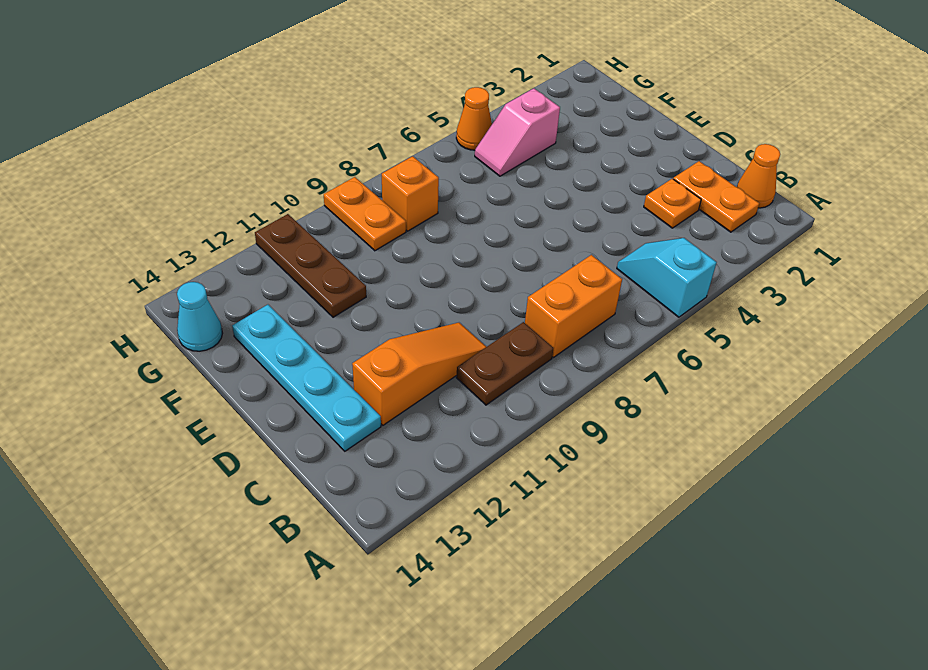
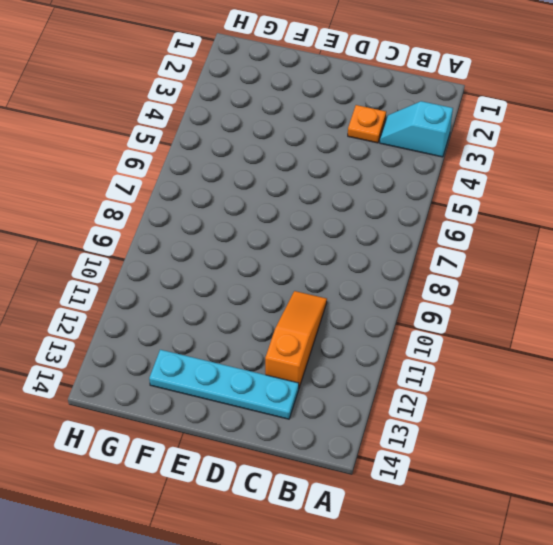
cyan 1x2 slope [380,101,453,157] -> cyan 1x2 slope moved to [617,238,717,317]
none -> orange 1x1 cone [737,144,780,208]
none -> orange 1x2 plate [673,161,759,232]
none -> orange 1x2 brick [525,255,622,357]

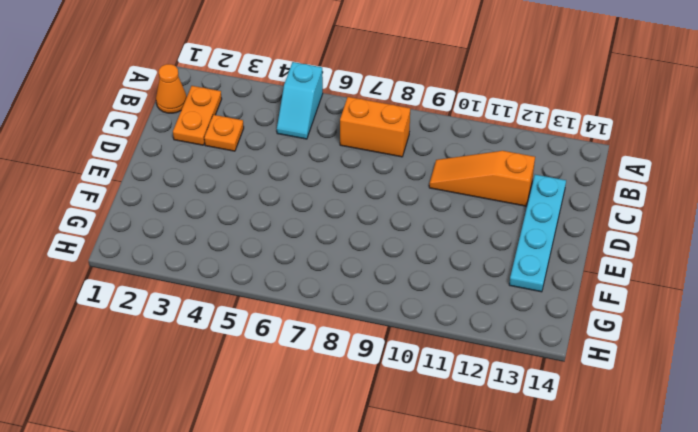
none -> brown 1x2 plate [456,322,553,405]
none -> brown 1x3 plate [255,214,366,317]
none -> pink 1x2 slope [475,88,560,176]

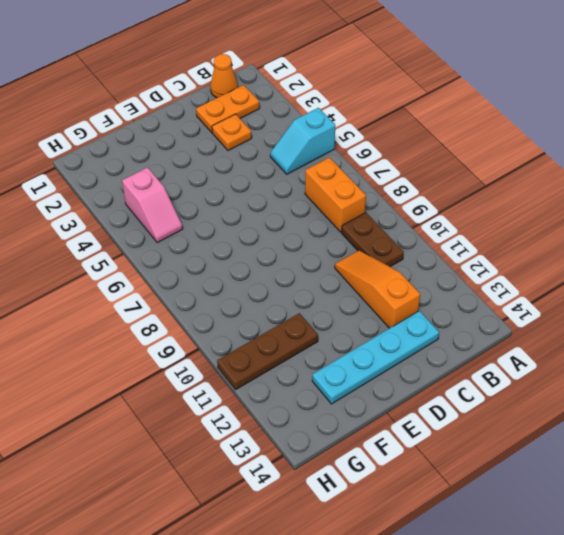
none -> orange 1x1 brick [382,156,439,231]
none -> orange 1x2 plate [324,177,406,251]
none -> cyan 1x1 cone [177,282,223,351]

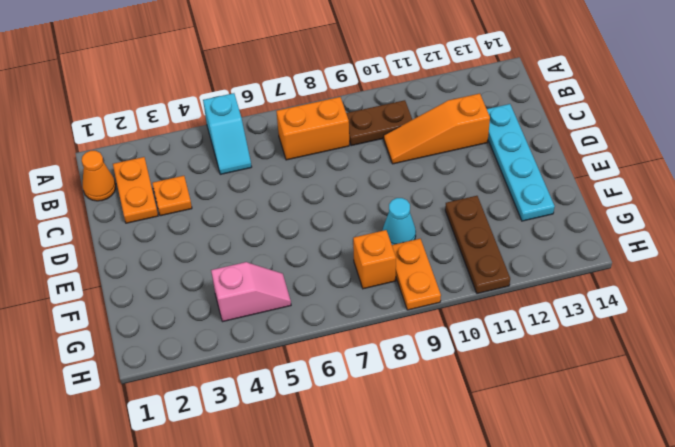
cyan 1x1 cone [383,198,416,245] -> cyan 1x1 cone moved to [177,282,223,351]
none -> orange 1x1 cone [456,87,492,150]

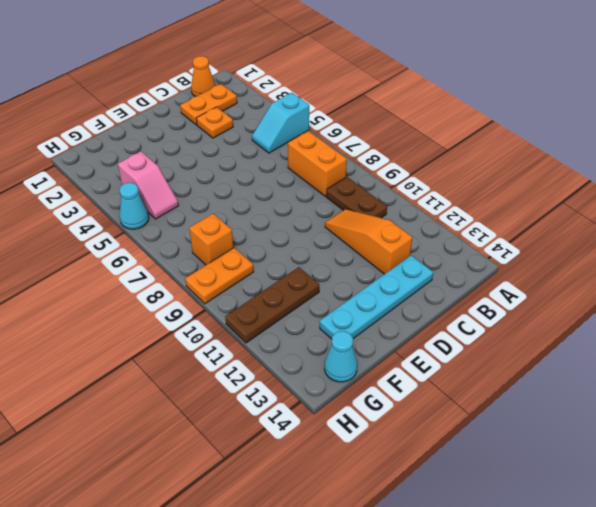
cyan 1x1 cone [120,183,149,229] -> orange 1x1 cone [456,87,492,150]

